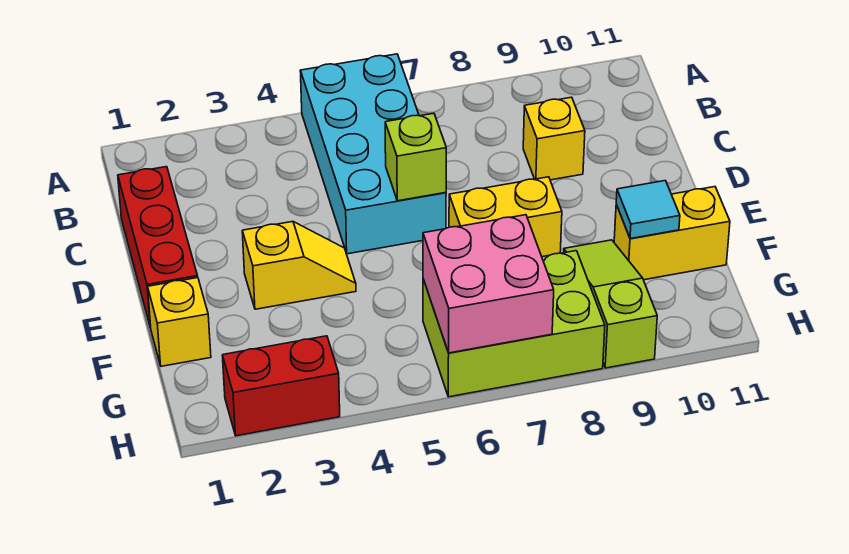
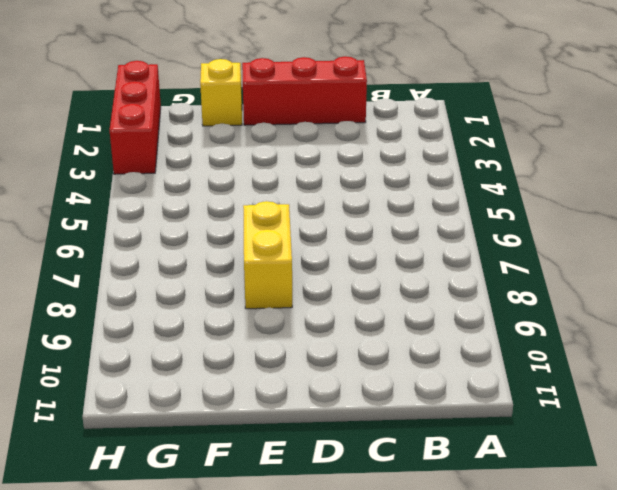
red 1x3 brick [110,61,161,174] -> red 1x2 brick [222,336,340,436]
none -> cyan 2x4 brick [300,54,446,254]
none -> yellow 1x1 brick [523,97,585,180]
none -> yellow 1x2 slope [242,221,356,309]

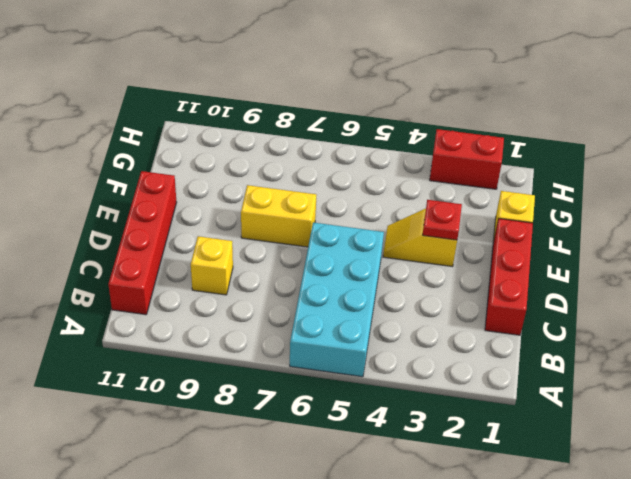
red 1x4 brick [108,171,177,315] -> none
red 1x1 plate [423,200,462,240] -> none
none -> lime 1x3 slope [564,240,657,368]
none -> yellow 1x2 brick [614,187,730,280]
none -> lime 2x3 brick [423,251,605,397]

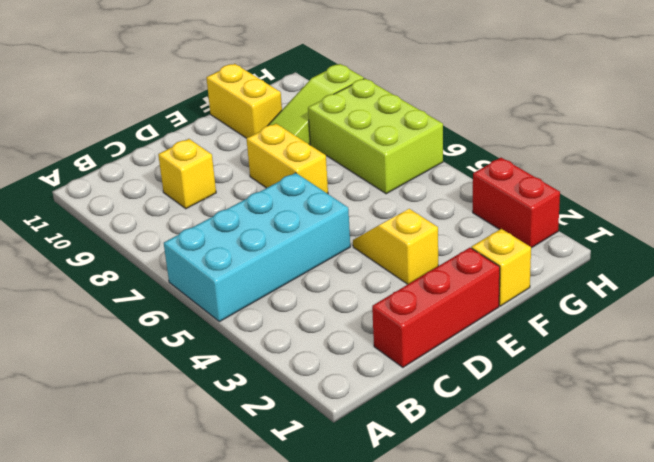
none -> lime 1x1 brick [385,113,446,201]
none -> cyan 1x1 tile [616,181,680,239]
none -> pink 2x2 brick [423,215,554,353]

